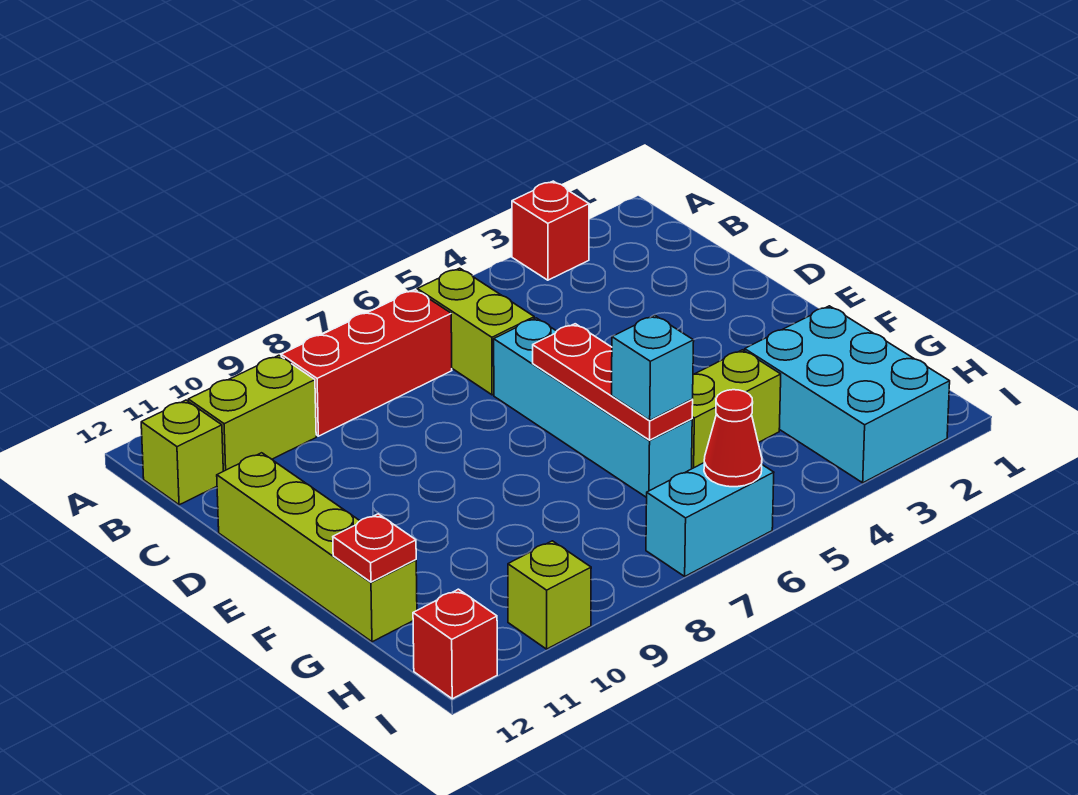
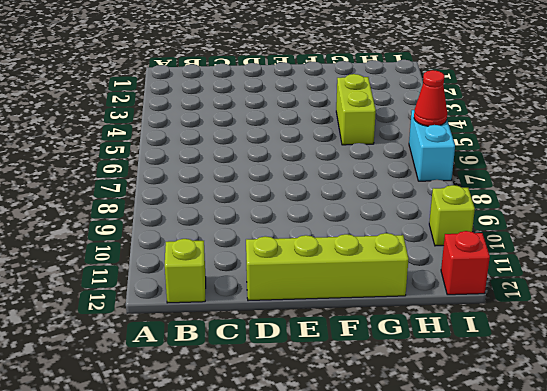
none -> red 1x1 brick [512,181,589,280]
none -> lime 1x2 brick [417,268,534,395]
none -> red 1x3 brick [281,290,452,436]

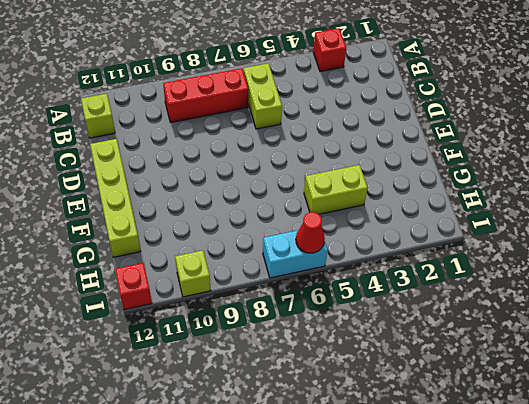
none -> lime 1x2 brick [188,355,316,471]
none -> cyan 1x4 brick [494,318,692,498]
none -> cyan 2x3 brick [745,306,950,483]

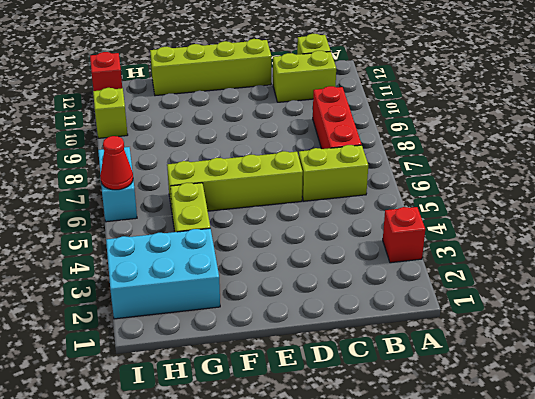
lime 1x2 brick [273,51,336,102] -> lime 1x2 brick turned to [188,355,316,471]
lime 1x4 brick [167,151,303,211] -> cyan 1x4 brick [494,318,692,498]
none -> red 1x3 plate [533,324,693,440]
none -> red 1x1 plate [333,514,416,582]
none -> cyan 1x1 brick [612,316,694,420]

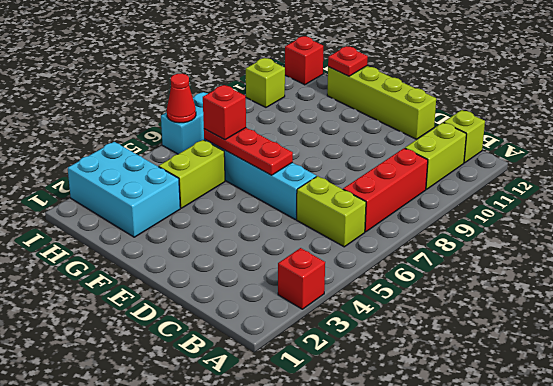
red 1x1 brick [203,85,246,140] -> cyan 1x1 brick [612,316,694,420]

